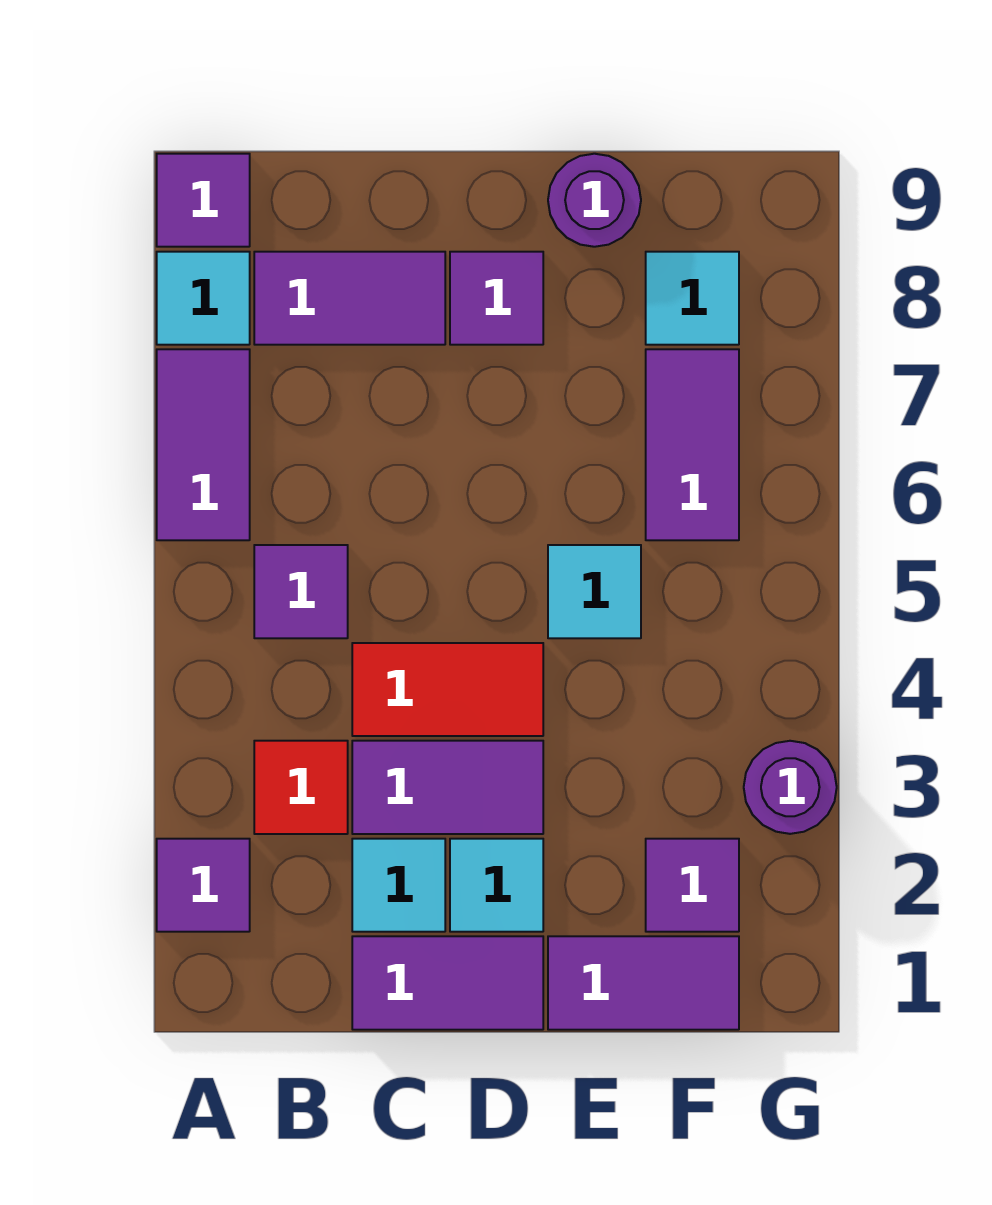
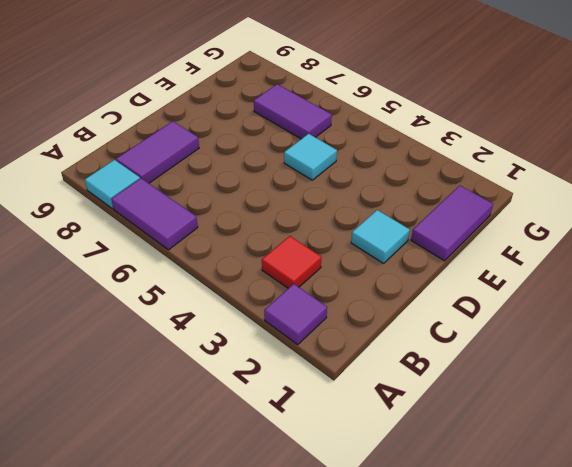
none -> purple 1x1 tile [157,154,250,247]
none -> purple 1x1 tile [254,545,348,638]
none -> purple 1x2 tile [352,936,543,1030]

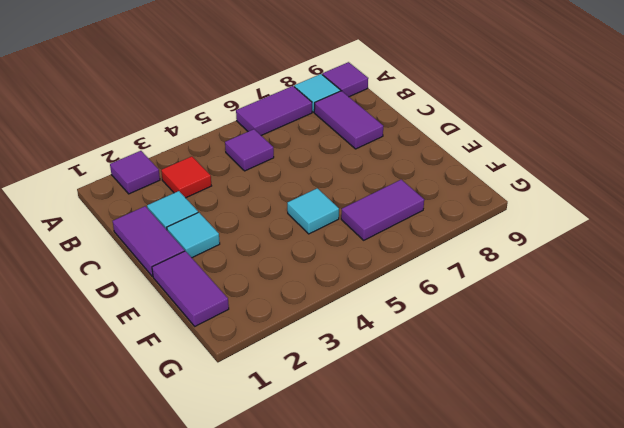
none -> purple 1x2 tile [352,741,543,834]
none -> red 1x2 tile [352,643,543,736]
none -> purple 1x1 tile [450,252,543,345]

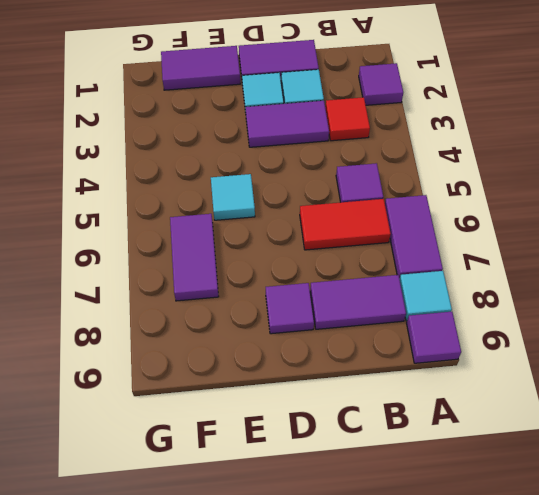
red 1x2 tile [300,199,391,250] -> red 1x2 tile moved to [352,643,543,736]
none -> purple 1x1 round brick [548,154,641,247]
none -> purple 1x1 tile [646,839,739,932]
none -> cyan 1x1 tile [646,252,739,345]

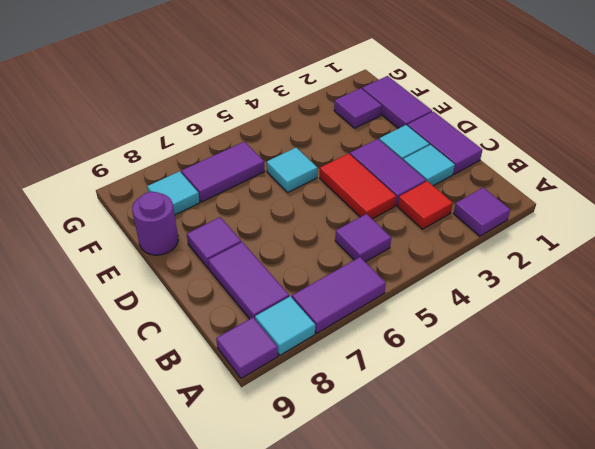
none -> purple 1x1 round brick [744,741,837,834]

